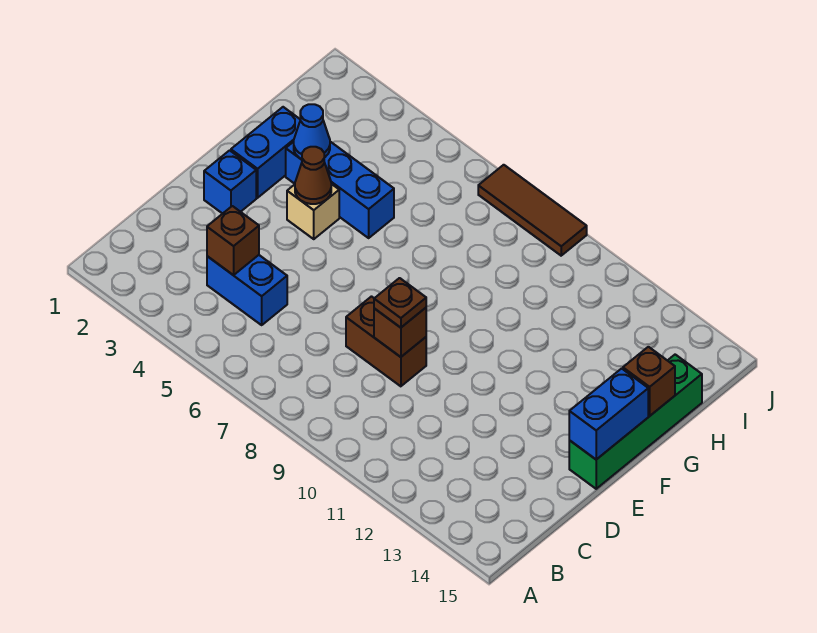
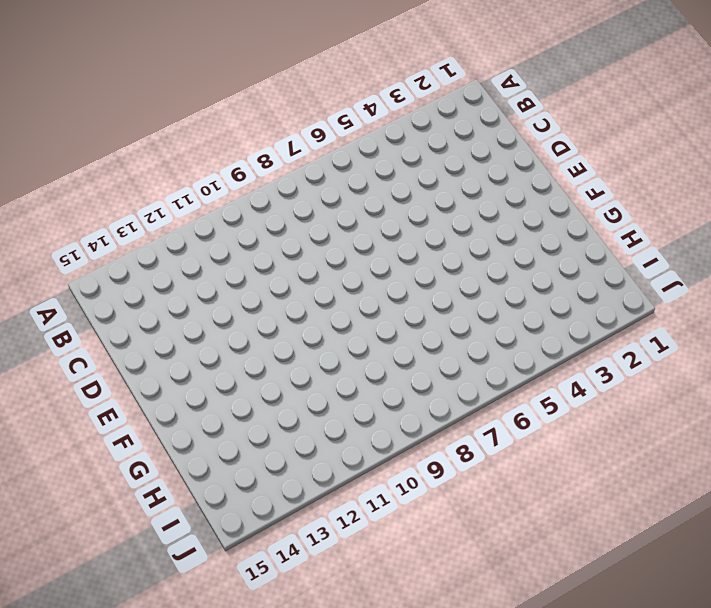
none -> blue 1x2 brick [207,255,287,325]
none -> brown 1x2 brick [346,297,426,386]
none -> blue 1x1 brick [204,150,256,214]

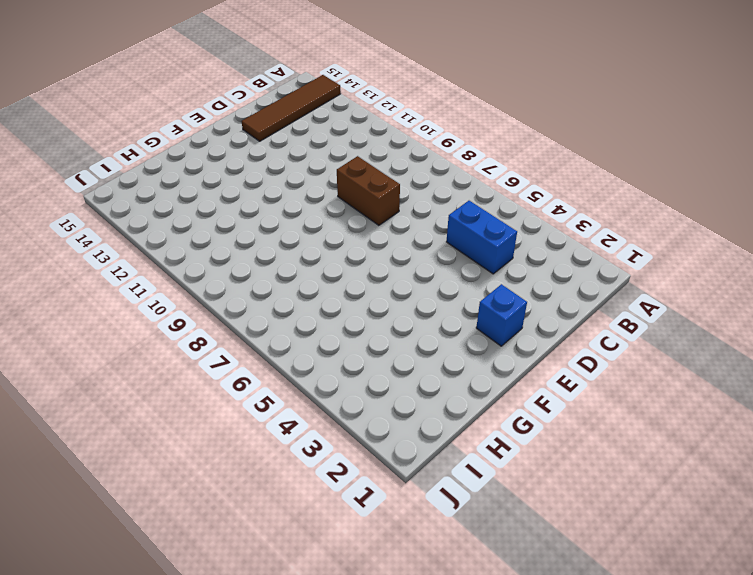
brown 1x4 tile [242,75,341,141] -> none
none -> green 1x4 brick [569,355,702,489]
none -> blue 1x2 brick [231,107,300,198]
none -> tan 1x1 brick [287,184,339,239]

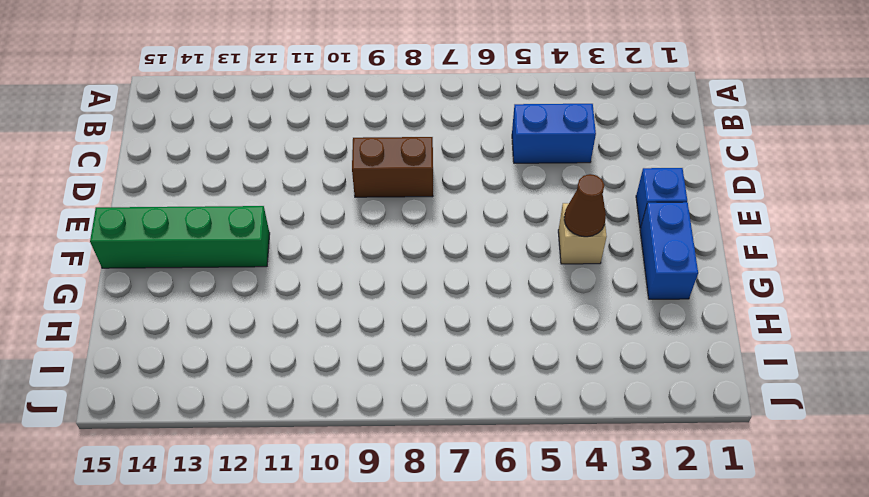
green 1x4 brick [90,206,270,268] -> green 1x4 brick turned to [569,355,702,489]
none -> blue 1x3 brick [286,142,394,238]
none -> brown 1x3 tile [478,165,587,256]
none -> brown 1x1 brick [207,206,259,275]

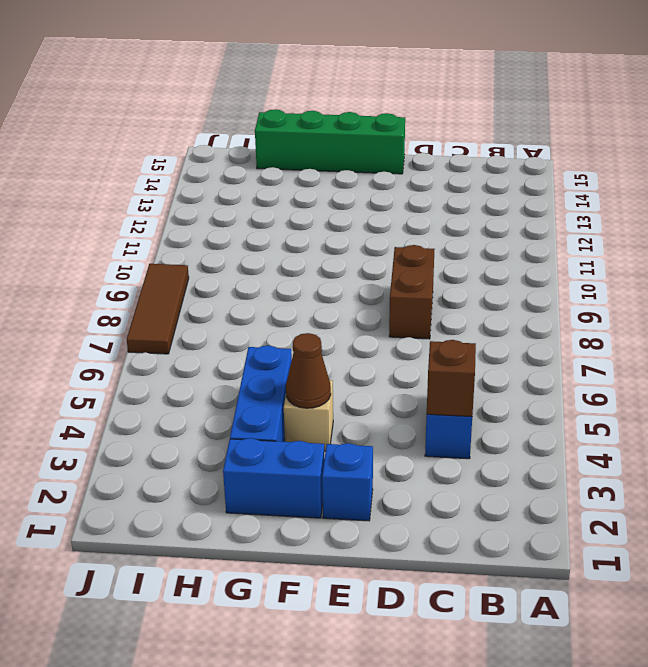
none -> brown 1x1 brick [374,308,426,357]
none -> blue 1x2 brick [569,368,648,459]
none -> blue 1x1 cone [294,104,330,159]

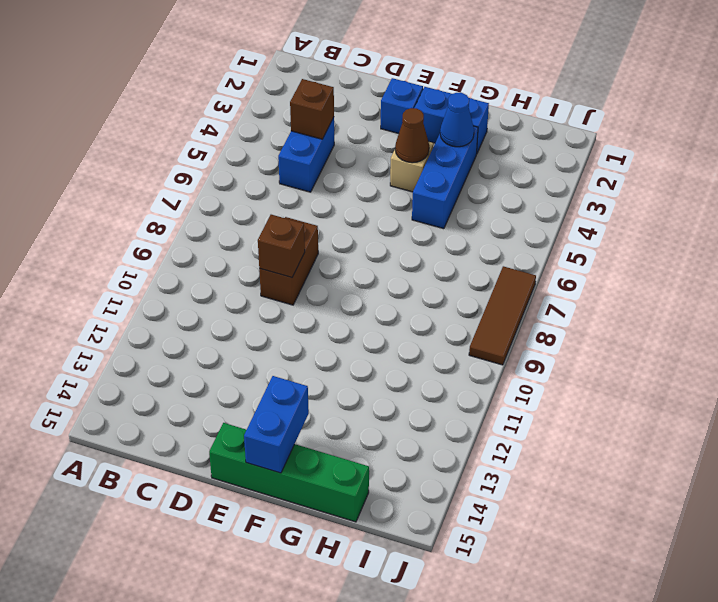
blue 1x2 brick [244,376,309,473] -> blue 1x2 brick turned to [569,368,648,459]
none -> brown 1x1 brick [623,347,675,416]
none -> brown 1x1 plate [374,278,426,328]

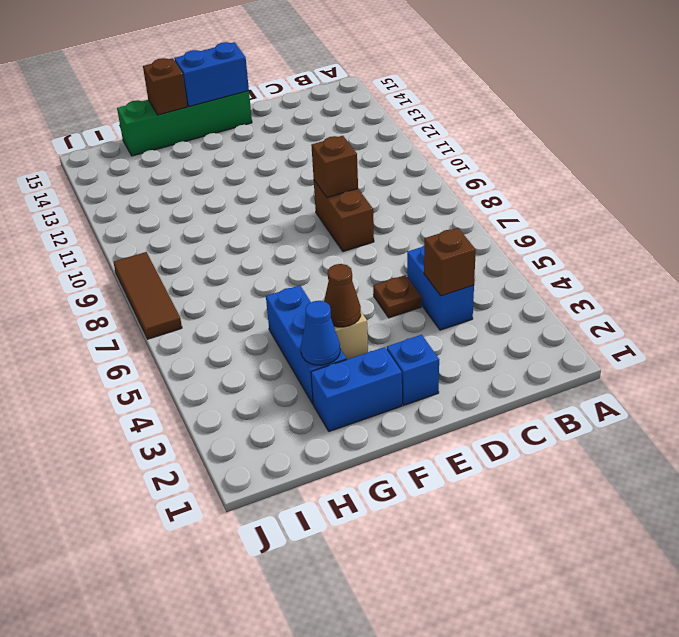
brown 1x1 plate [373,275,421,318] -> brown 1x1 plate moved to [374,278,426,328]

